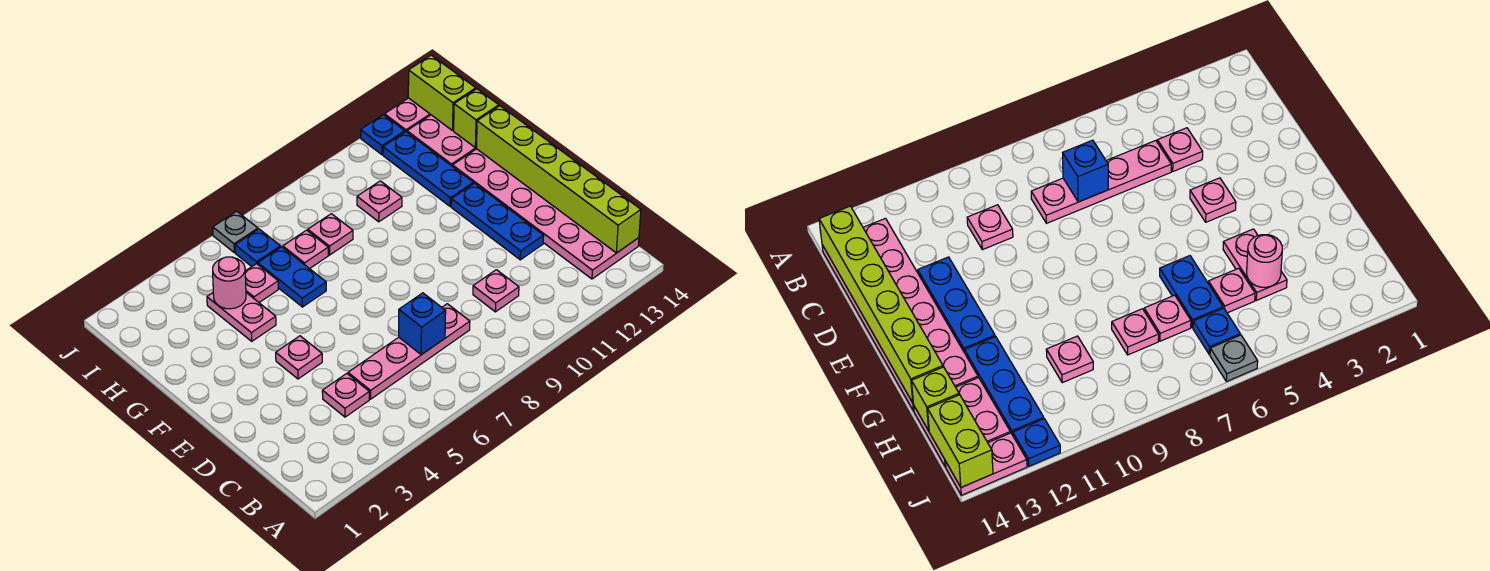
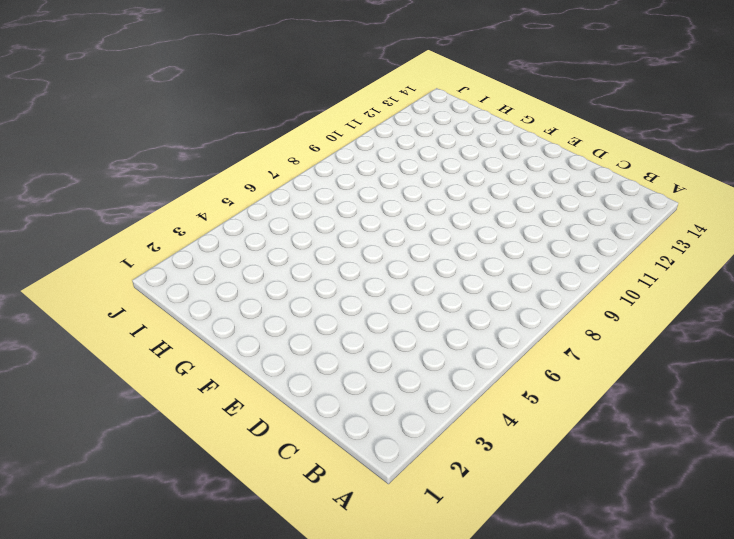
none -> pink 2x6 plate [453,149,639,279]
none -> pink 1x1 plate [322,373,369,417]
none -> pink 1x4 plate [348,304,470,399]

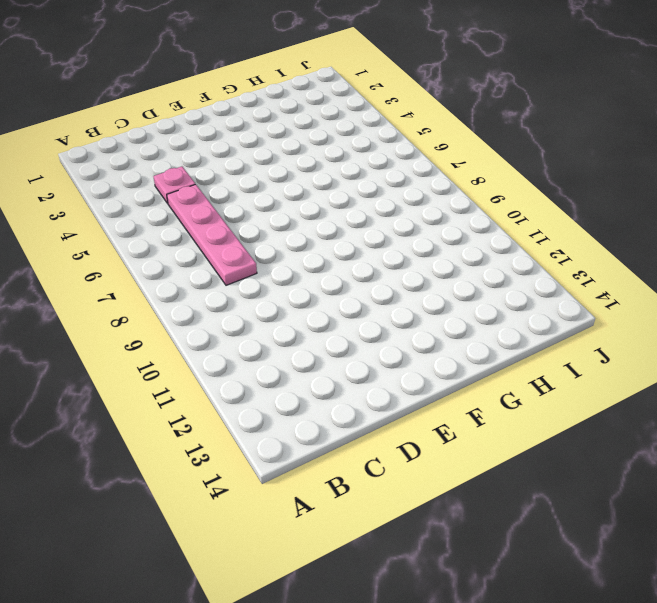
none -> pink 2x6 plate [453,149,639,279]
none -> pink 1x1 plate [473,270,519,312]
none -> blue 1x3 plate [451,183,544,260]

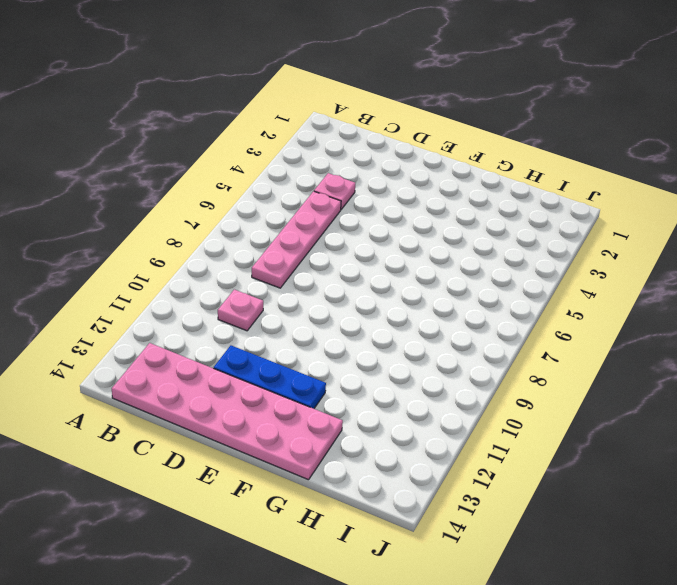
none -> pink 1x1 plate [276,336,322,379]
none -> pink 1x2 plate [207,293,276,341]
none -> blue 1x2 plate [258,247,326,307]

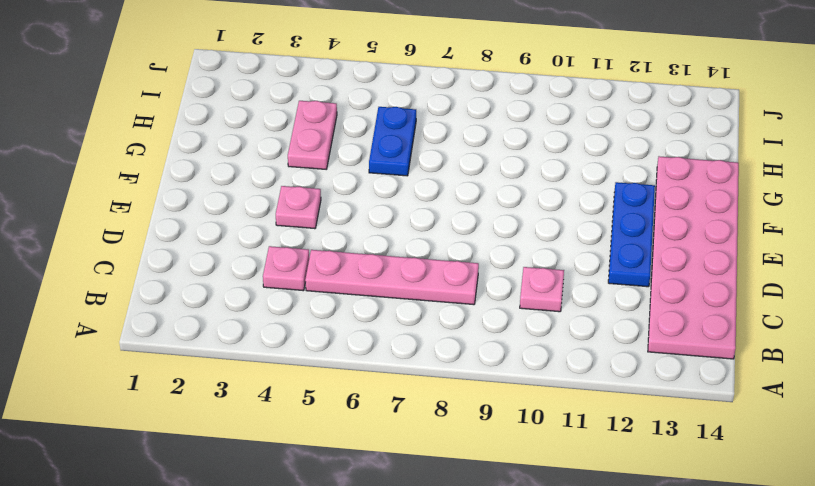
none -> blue 1x3 plate [383,132,473,206]
none -> pink 1x1 plate [245,264,278,303]
none -> pink 1x1 plate [283,230,328,269]

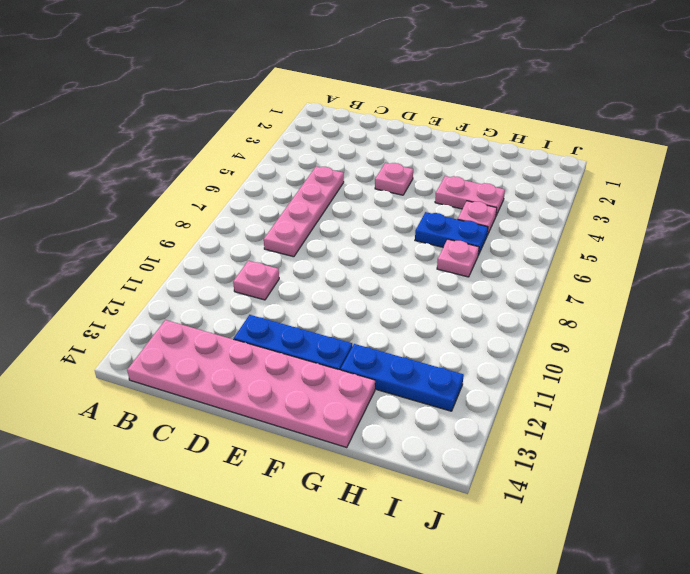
none -> pink 1x1 plate [322,373,369,417]
none -> pink 1x1 plate [308,214,353,255]
none -> pink 1x1 plate [357,181,402,222]

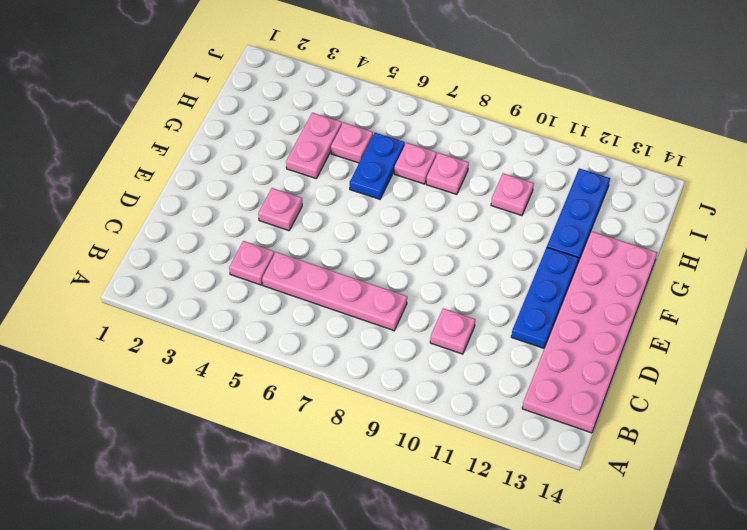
none -> pink 2x2 plate [407,115,476,166]
none -> blue 1x1 plate [235,229,281,267]
none -> grey 1x1 plate [213,211,258,253]

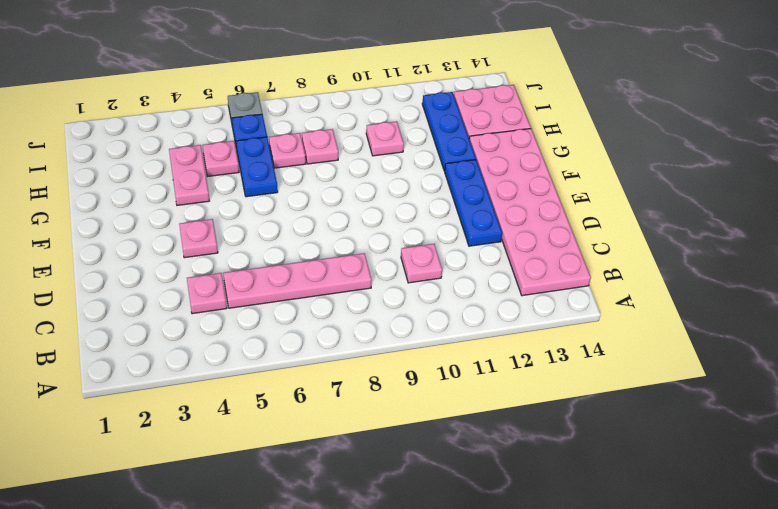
none -> blue 1x1 plate [361,115,405,155]
none -> pink 1x2 plate [385,98,431,132]
none -> lime 1x6 brick [476,106,641,253]

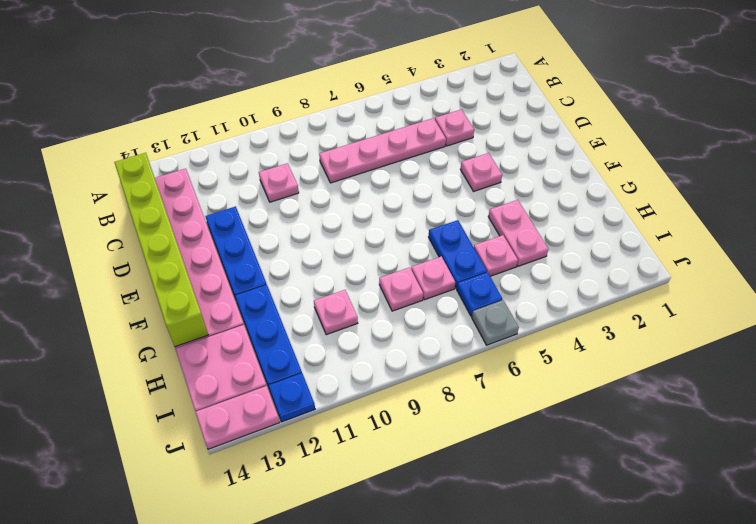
none -> blue 1x1 brick [399,293,446,355]
none -> pink 1x1 round brick [213,257,246,309]
none -> lime 1x1 brick [454,89,499,148]

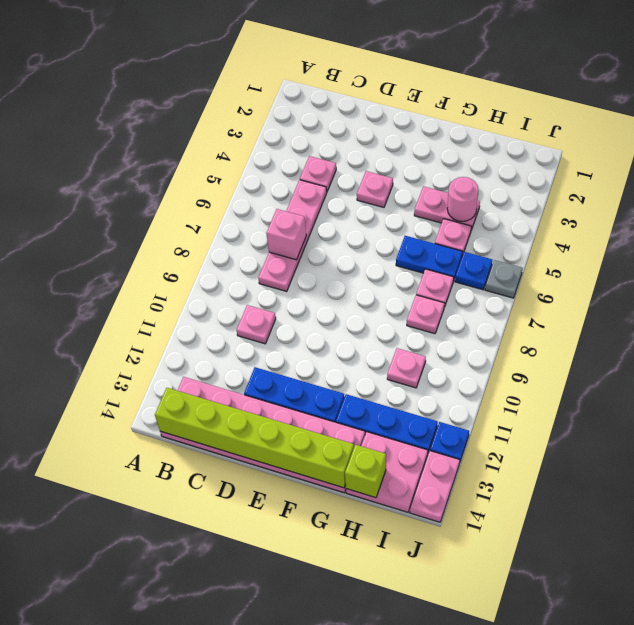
pink 1x1 brick [266,209,306,260] -> blue 1x1 brick [399,293,446,355]
none -> lime 1x2 brick [408,55,476,131]

